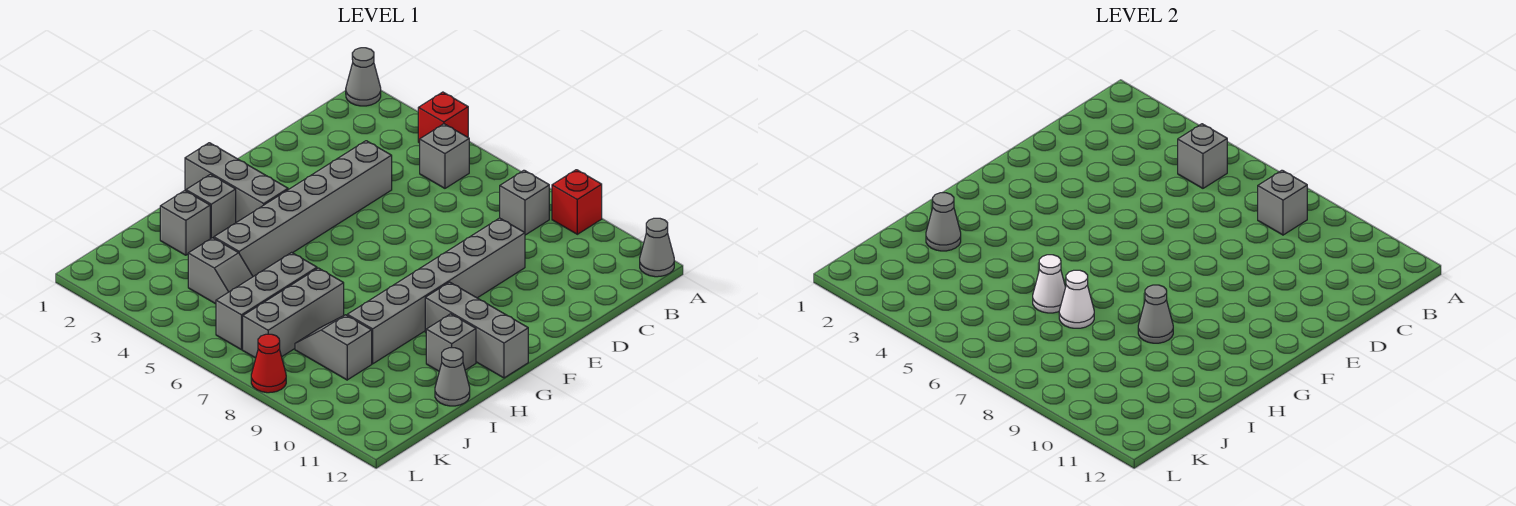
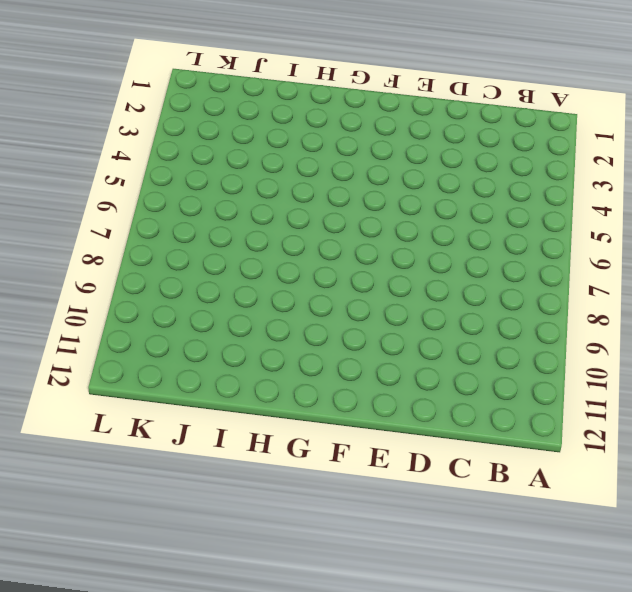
none -> grey 1x1 cone [346,48,381,106]
none -> red 1x1 brick [418,92,468,143]
none -> red 1x1 brick [552,170,602,234]

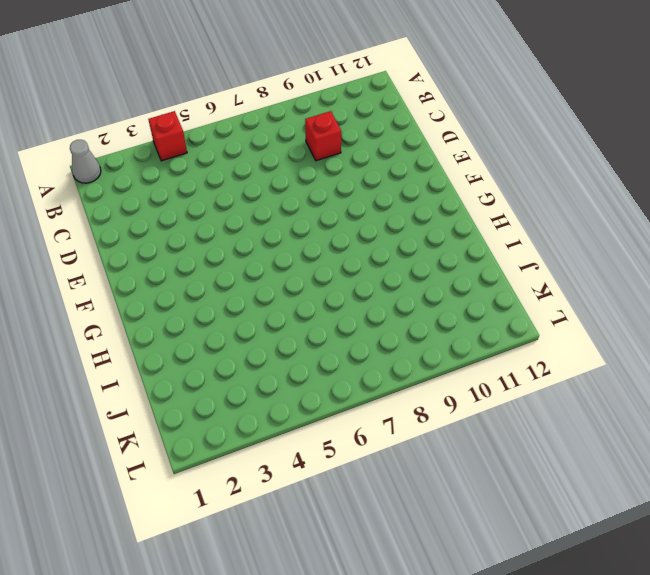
red 1x1 brick [305,111,341,161] -> red 1x1 brick moved to [552,170,602,234]
none -> grey 1x1 cone [640,218,674,277]
none -> grey 1x1 brick [420,124,469,188]
none -> grey 1x1 brick [500,170,549,235]

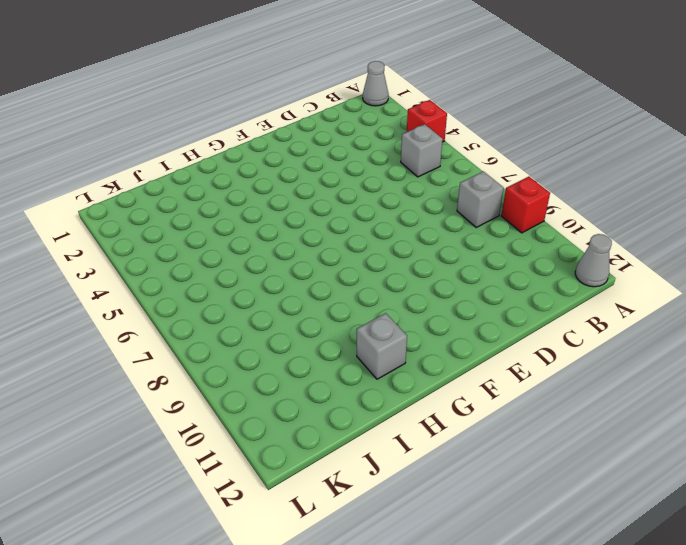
none -> grey 1x6 brick [214,141,392,277]
none -> grey 1x6 brick [347,218,525,364]
none -> grey 1x3 brick [185,143,288,222]

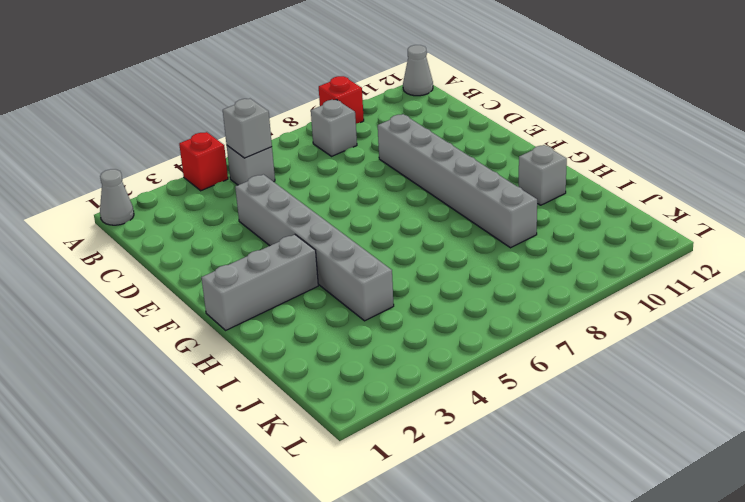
none -> grey 1x3 brick [425,282,528,378]
none -> grey 1x1 brick [186,174,236,239]
none -> grey 1x1 brick [160,191,210,255]

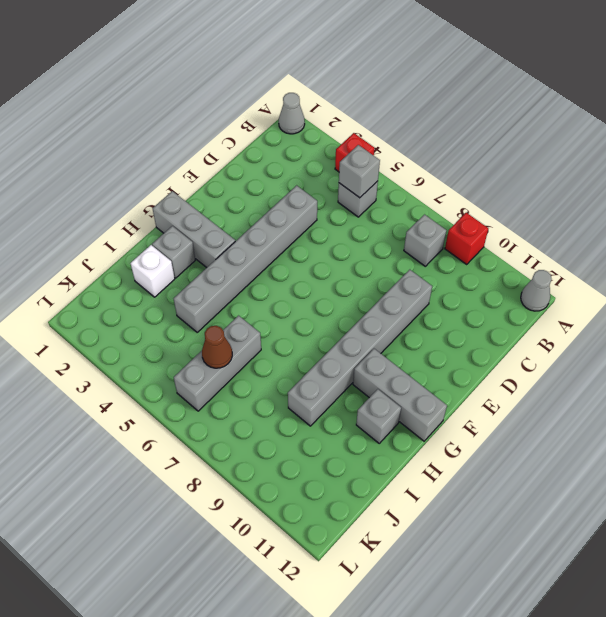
white 1x1 brick [130,245,175,297] -> grey 1x1 brick [160,191,210,255]
brown 1x1 cone [202,326,232,368] -> none
none -> grey 1x3 brick [243,268,344,358]
none -> grey 1x1 cone [435,348,470,406]
none -> grey 1x2 slope [188,238,253,304]

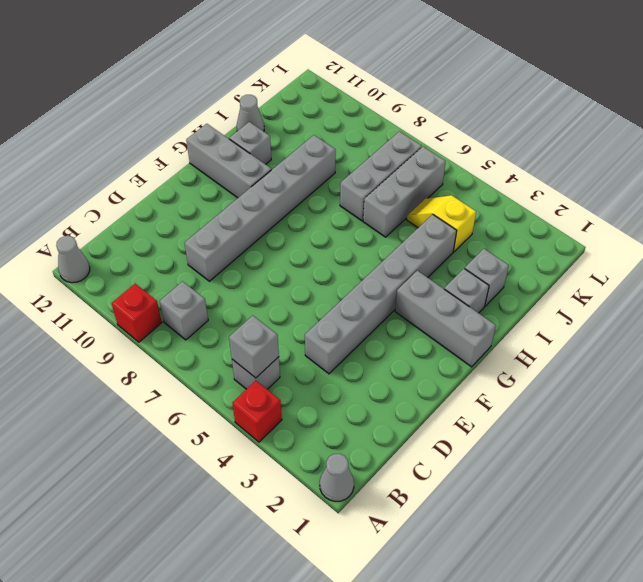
yellow 1x2 slope [407,195,476,252] -> grey 1x2 slope [188,238,253,304]
none -> grey 1x2 slope [295,315,372,380]
none -> red 1x1 cone [251,334,286,393]
none -> grey 1x1 brick [1258,170,1307,235]

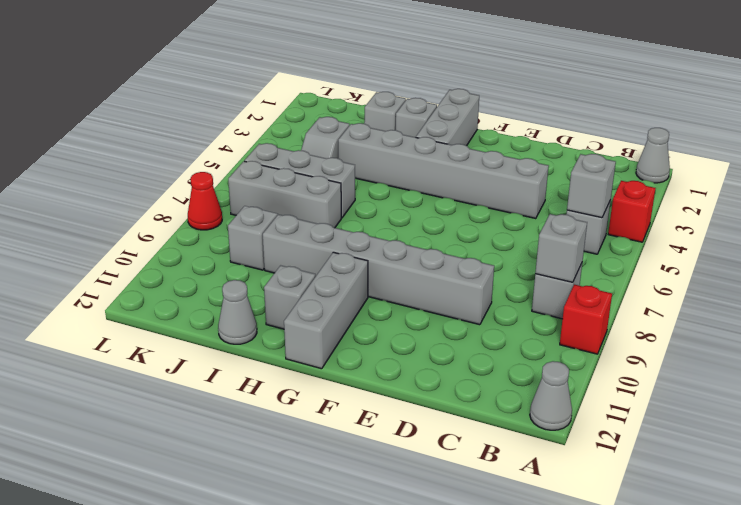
none -> grey 1x1 cone [1138,285,1173,343]
none -> grey 1x1 cone [926,193,961,251]
none -> white 1x1 cone [1033,255,1066,313]

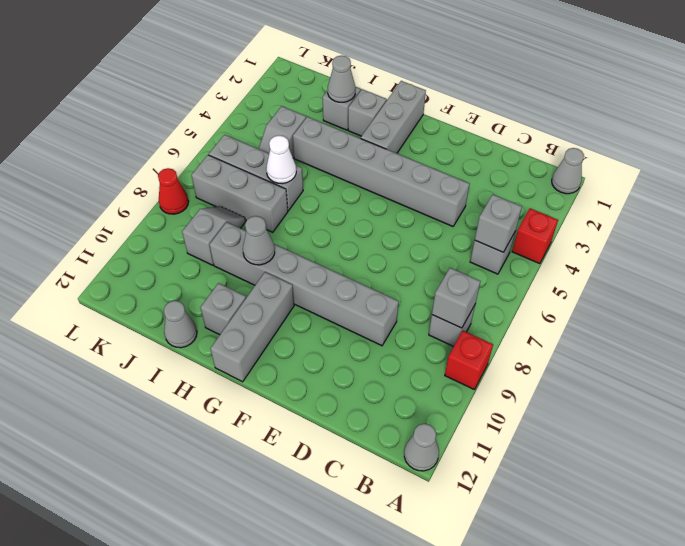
none -> white 1x1 cone [1059,270,1094,328]

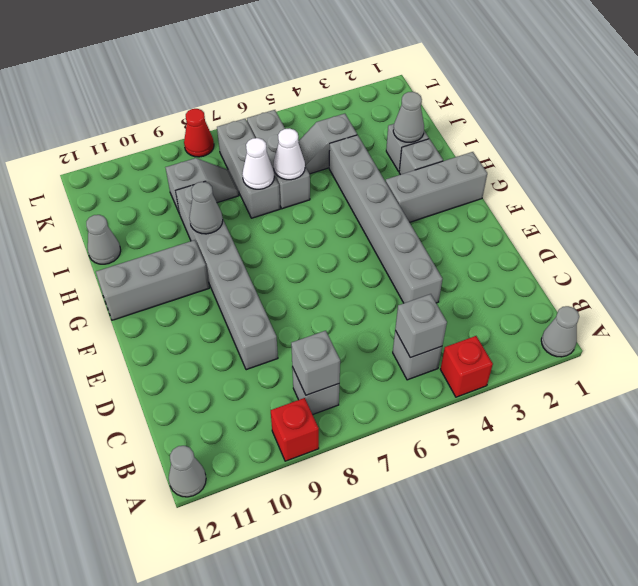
none -> grey 1x1 brick [426,314,476,371]

